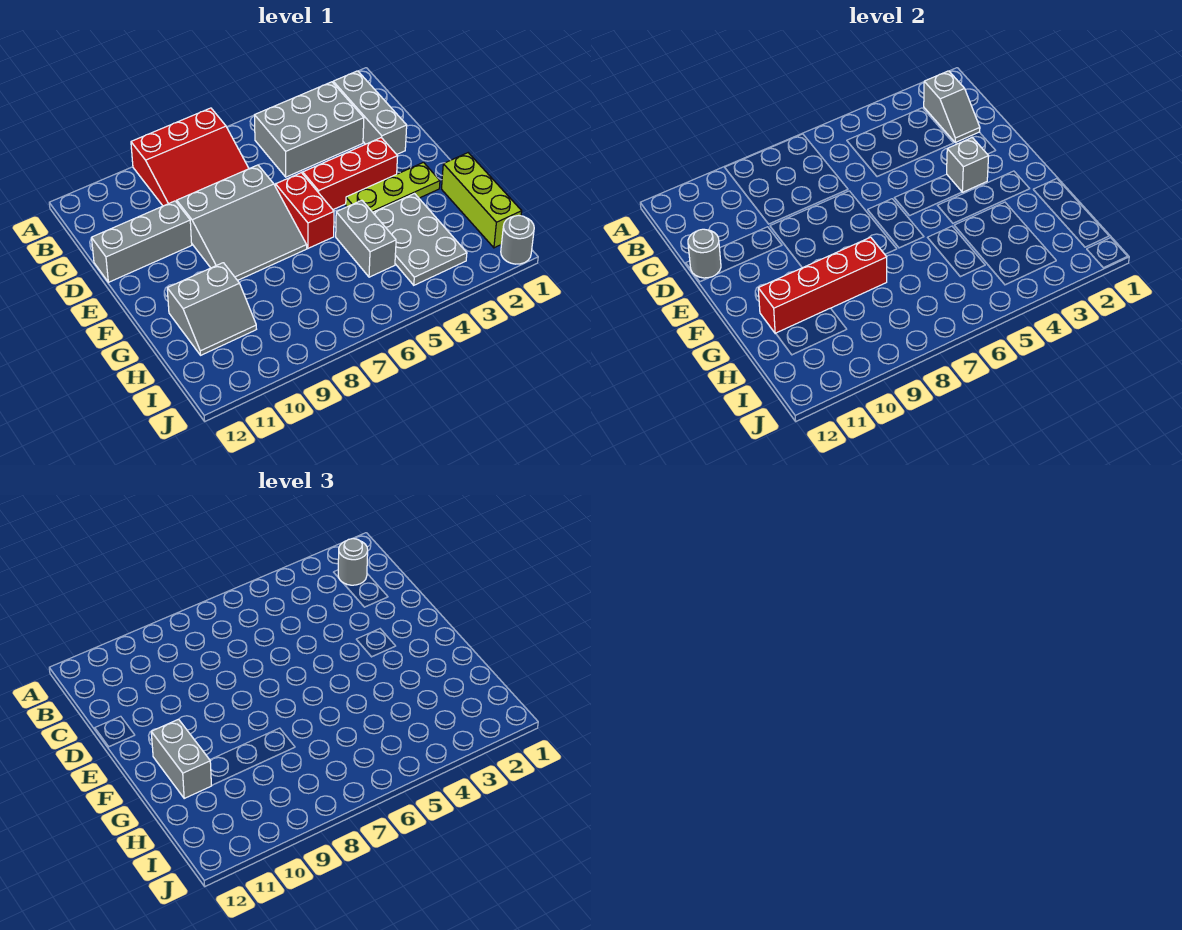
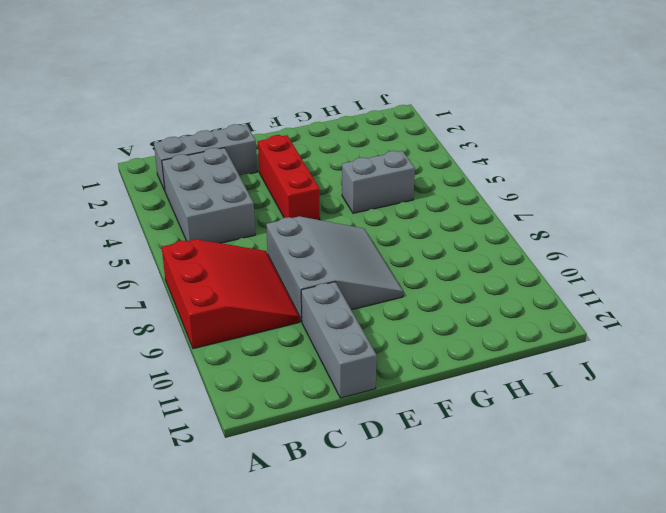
none -> red 1x2 brick [276,173,334,248]
none -> lime 1x3 plate [346,162,440,212]
none -> lime 1x3 brick [442,153,522,248]

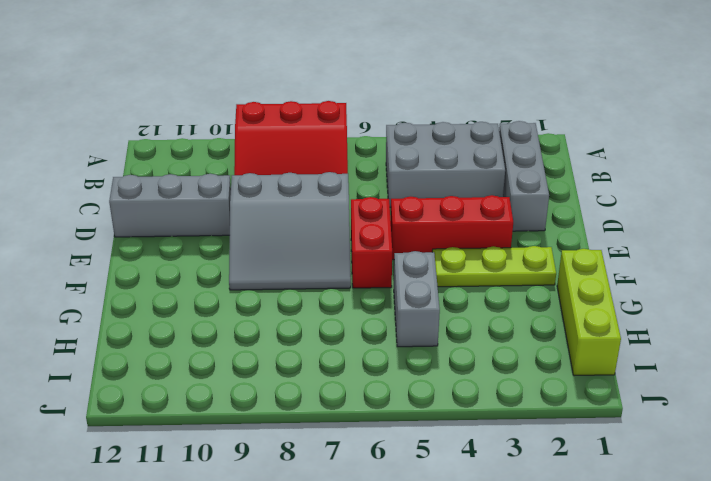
none -> grey 2x3 plate [373,194,467,285]
none -> grey 2x2 slope [167,263,256,355]
none -> grey 1x1 round brick [501,215,534,264]

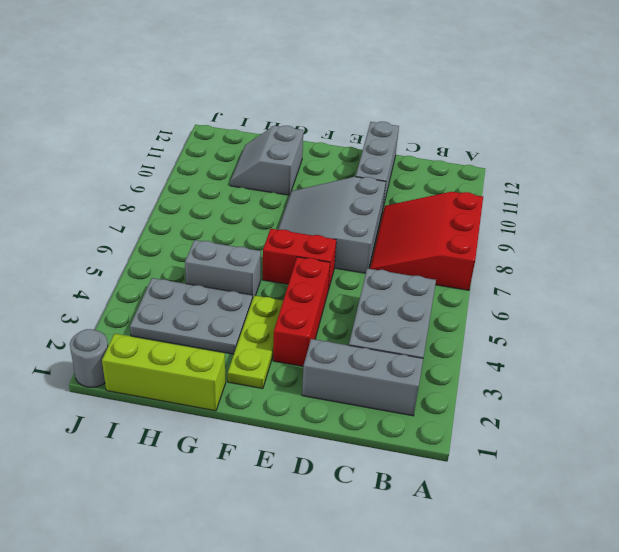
none -> grey 1x2 slope [924,71,980,143]
none -> grey 1x1 round brick [688,229,721,278]
none -> grey 1x1 brick [947,138,989,192]

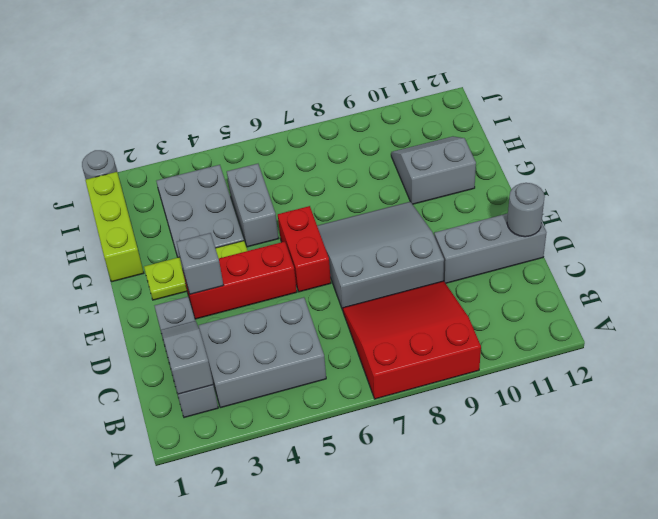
none -> red 1x4 brick [758,237,887,333]
none -> grey 1x1 round brick [338,539,368,585]
none -> grey 1x2 brick [151,719,212,798]

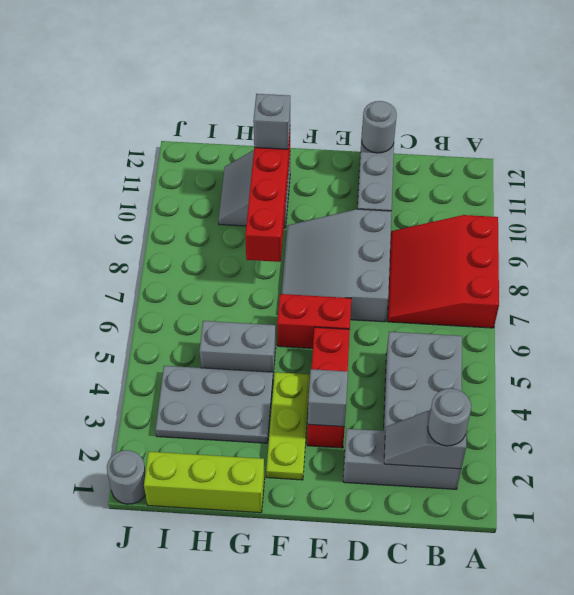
grey 1x1 brick [253,94,290,149] -> grey 1x2 brick [151,719,212,798]

